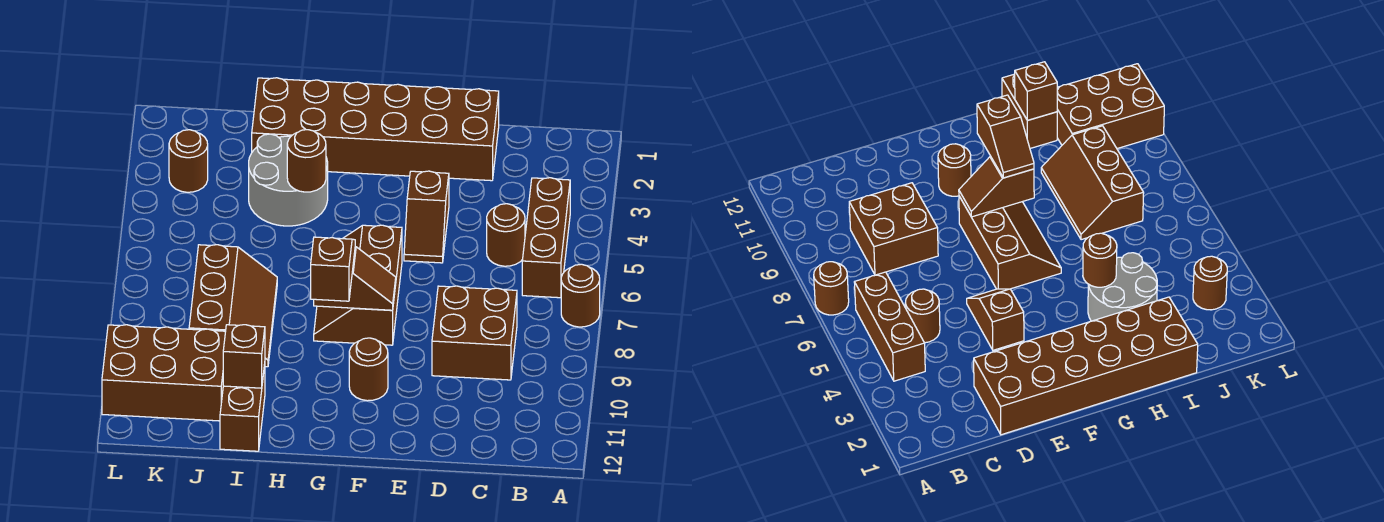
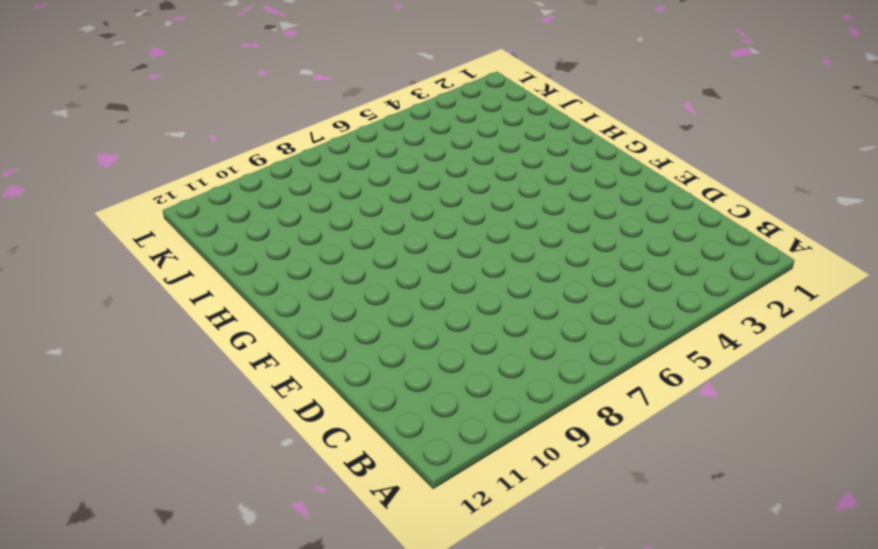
none -> brown 1x1 round brick [561,264,600,327]
none -> brown 1x3 brick [522,178,570,298]
none -> brown 1x1 round brick [487,204,525,266]

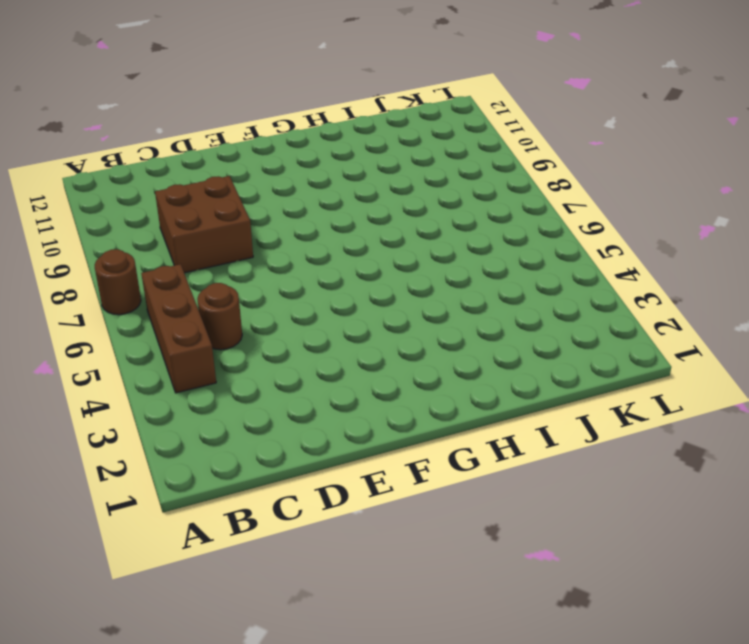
none -> brown 2x6 brick [252,78,499,181]
none -> brown 1x2 slope [404,171,449,263]
none -> brown 2x3 slope [314,225,402,345]

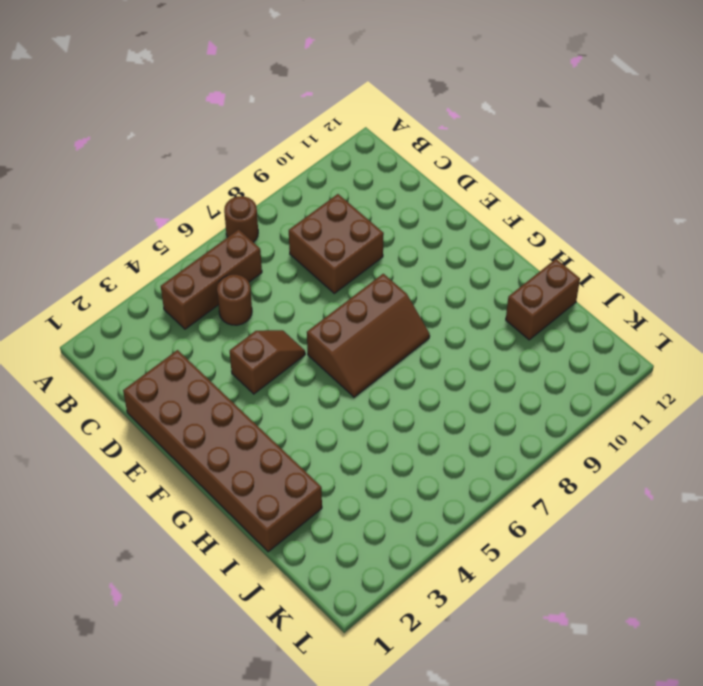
none -> brown 1x1 round brick [349,338,388,401]
none -> grey 2x2 round brick [249,134,328,226]
none -> brown 2x3 slope [189,245,277,367]

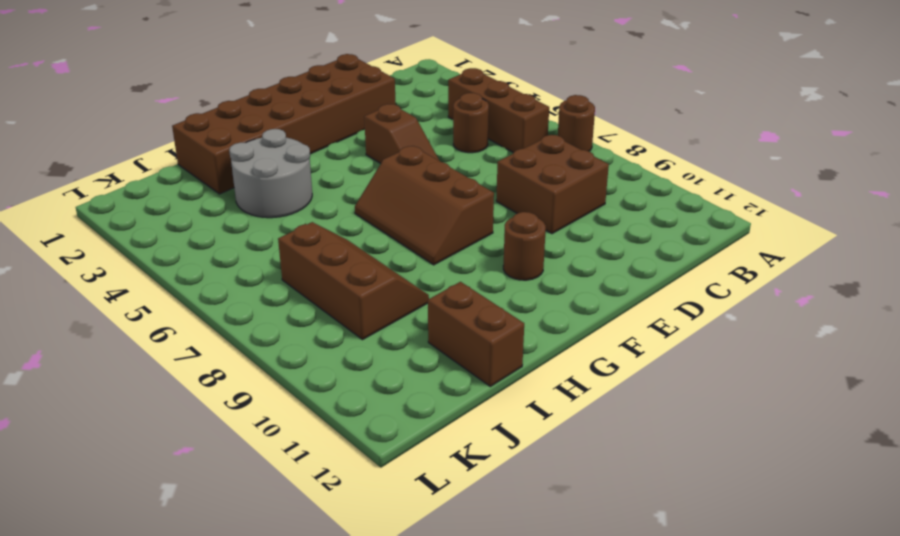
none -> brown 2x3 brick [102,325,226,421]
none -> brown 1x1 round brick [169,130,208,192]
none -> brown 1x2 slope [314,247,396,310]

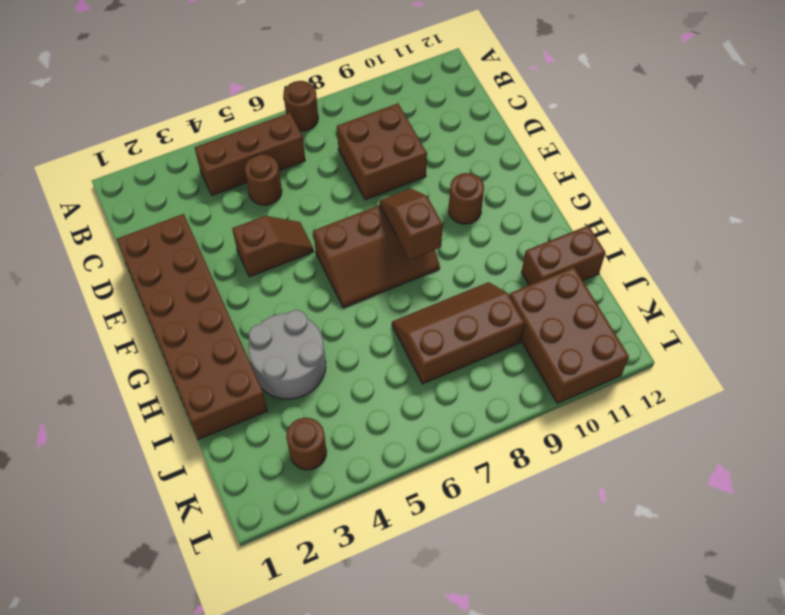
none -> brown 1x1 round brick [287,130,326,192]
none -> brown 1x1 brick [223,325,265,388]
none -> brown 1x2 slope [311,237,355,301]

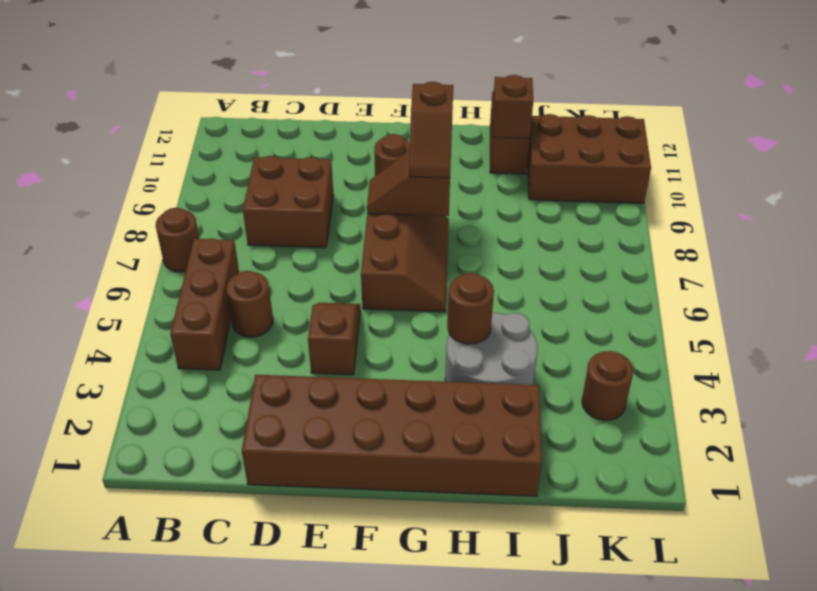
none -> brown 2x3 slope [189,245,277,367]

